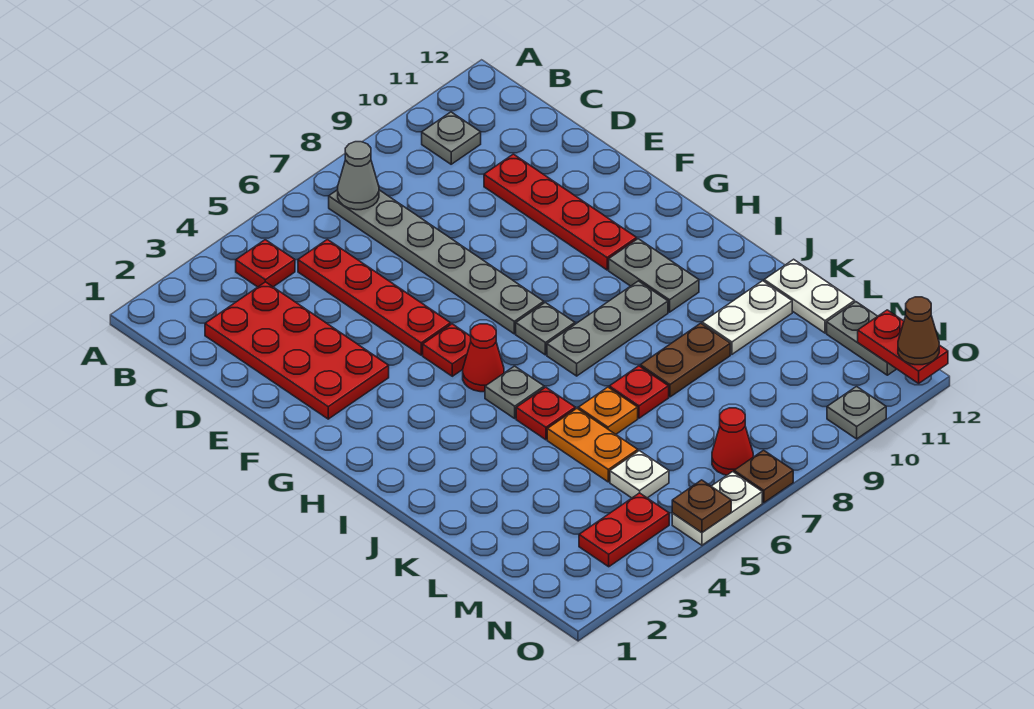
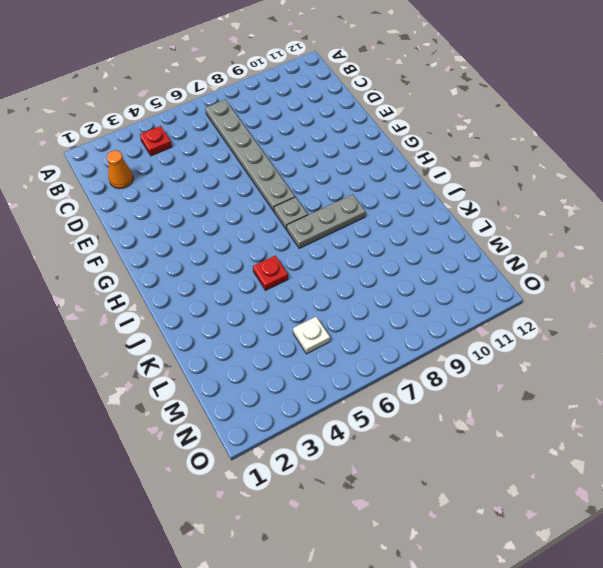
orange 1x1 cone [107,150,133,189] -> red 2x4 plate [205,282,389,419]
none -> grey 1x1 plate [422,112,481,164]
none -> red 1x4 plate [298,239,451,355]
none -> red 1x4 plate [484,154,637,270]
none -> red 1x1 plate [423,324,471,376]

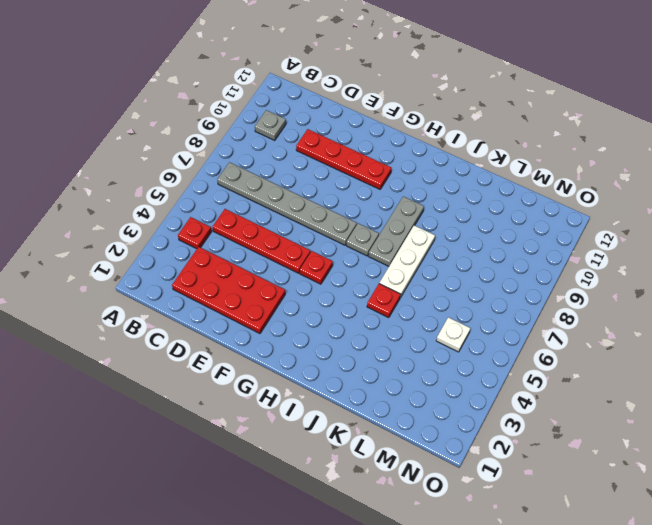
white 1x3 plate [379,225,435,297] -> none
none -> red 1x1 cone [463,324,504,392]
none -> grey 1x2 plate [609,239,699,312]
none -> grey 1x1 plate [485,366,544,418]
none -> orange 1x2 plate [547,409,638,482]

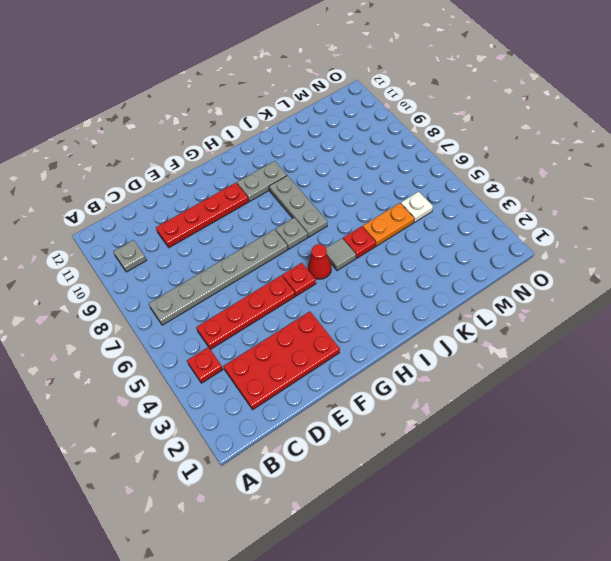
grey 1x1 tile [326,238,356,271] -> grey 1x1 plate [485,366,544,418]
none -> orange 1x1 plate [578,387,638,434]
none -> red 1x1 plate [609,366,669,418]
none -> brown 1x2 plate [640,323,730,397]
none -> white 1x2 plate [702,281,792,354]

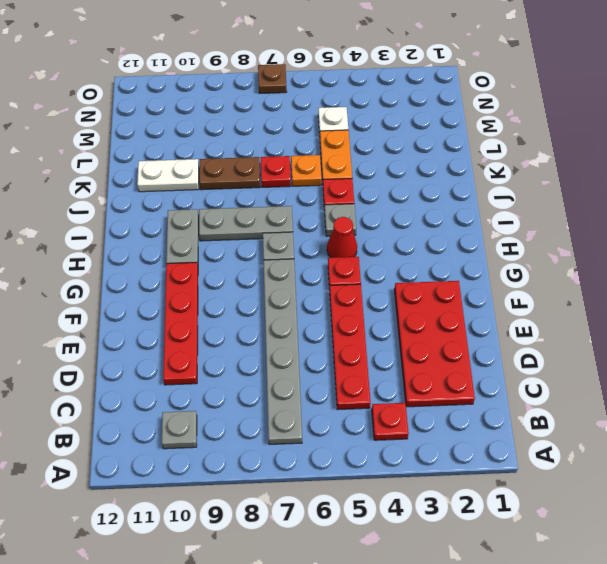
none -> white 1x2 plate [764,259,855,333]
none -> grey 1x2 plate [827,302,896,375]
none -> red 1x2 plate [579,493,669,567]
none -> red 1x1 cone [712,408,753,475]

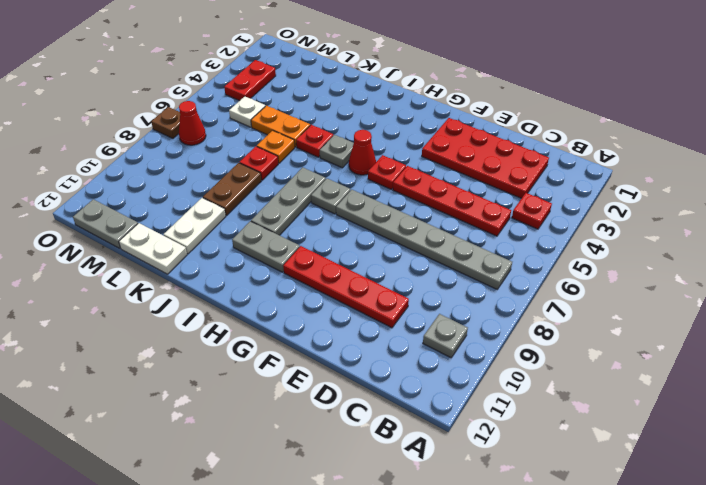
none -> white 1x2 plate [672,472,762,545]
none -> grey 1x1 plate [827,387,886,439]
none -> grey 1x1 cone [338,142,379,210]
none -> red 1x2 plate [858,310,948,383]

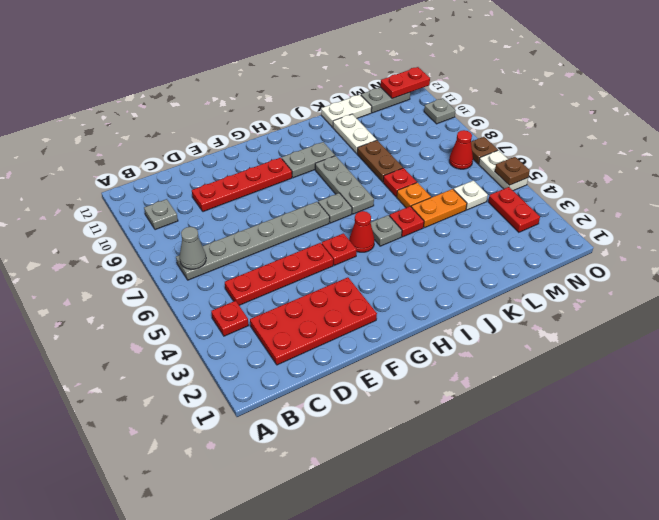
none -> brown 1x1 cone [898,297,939,365]

